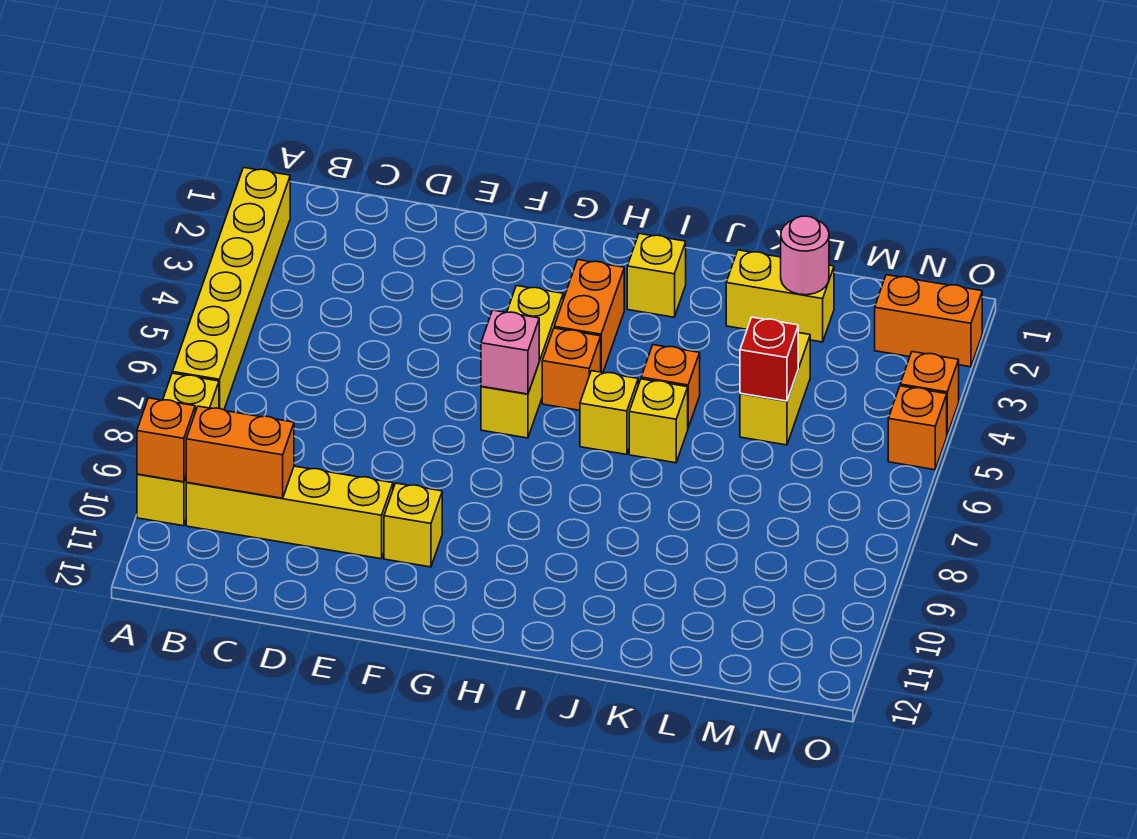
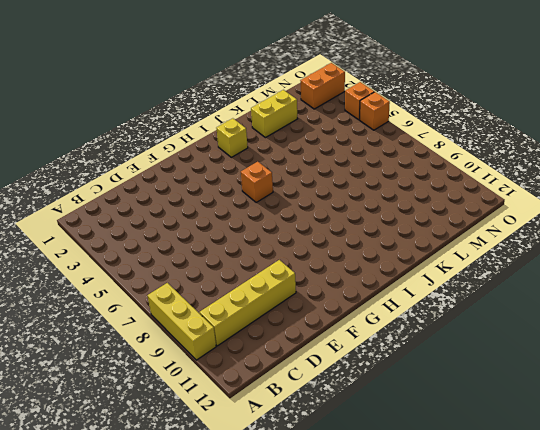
none -> yellow 1x6 brick [173,168,290,410]
none -> yellow 1x1 brick [384,483,442,567]
none -> yellow 1x3 brick [481,286,563,438]

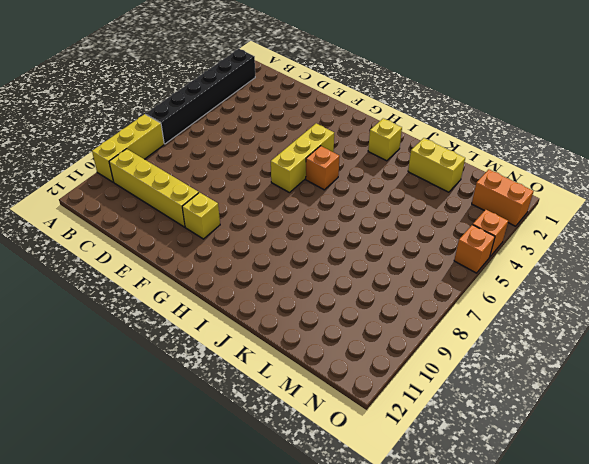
black 1x6 brick [146,49,255,144] -> yellow 1x6 brick [173,168,290,410]
none -> orange 1x2 brick [554,260,624,373]
none -> yellow 1x1 brick [580,371,638,455]
none -> orange 1x1 brick [641,345,700,428]

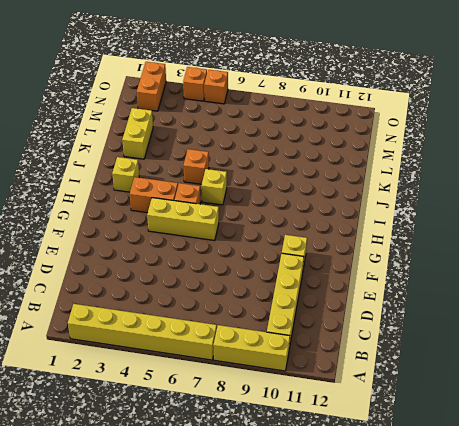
none -> yellow 1x1 brick [629,379,688,463]
none -> yellow 1x2 brick [740,333,810,445]
none -> orange 1x1 brick [137,398,195,482]

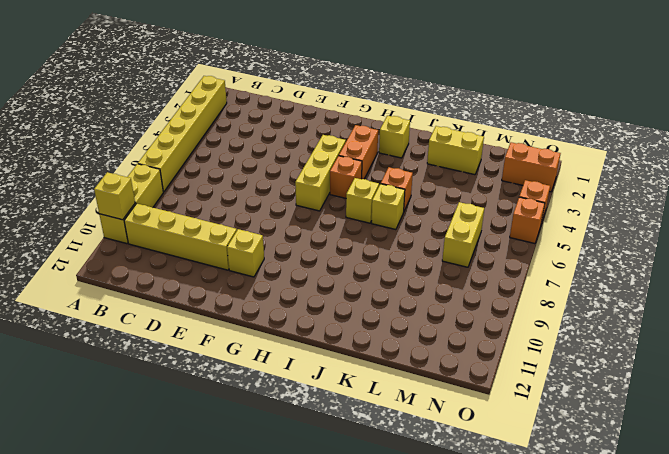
yellow 1x1 brick [94,172,135,220] -> orange 1x1 brick [137,398,195,482]
yellow 1x2 brick [442,202,484,267] -> yellow 1x2 brick moved to [740,333,810,445]
none -> orange 1x2 brick [186,406,294,498]
none -> pink 1x1 brick [481,310,539,394]
none -> pink 1x1 round brick [781,216,829,295]

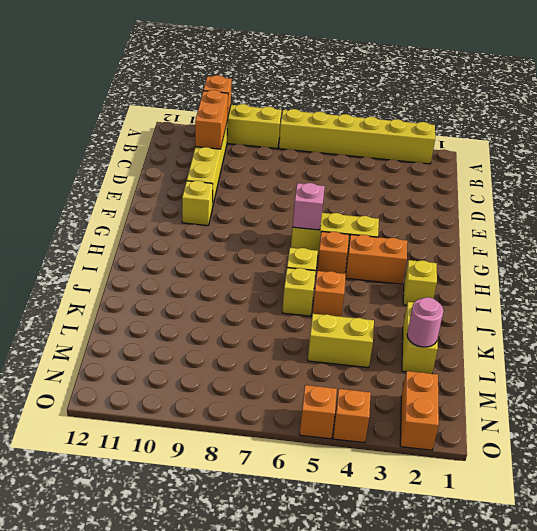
none -> red 1x1 brick [740,317,798,401]

